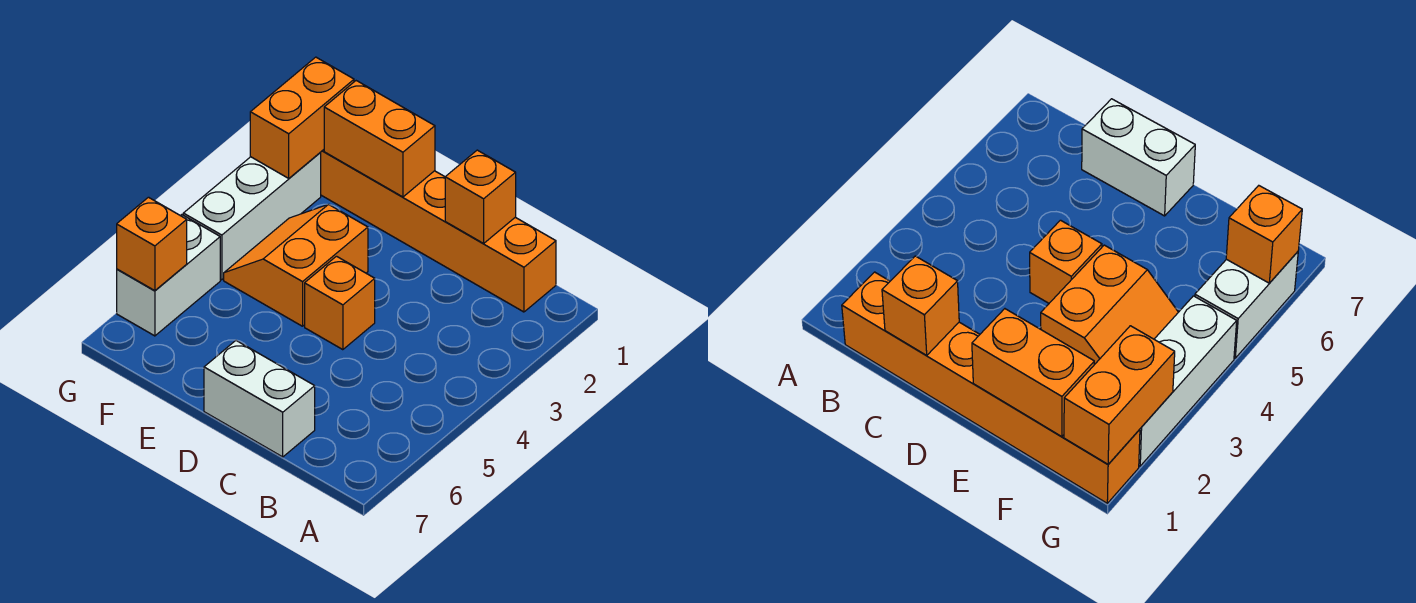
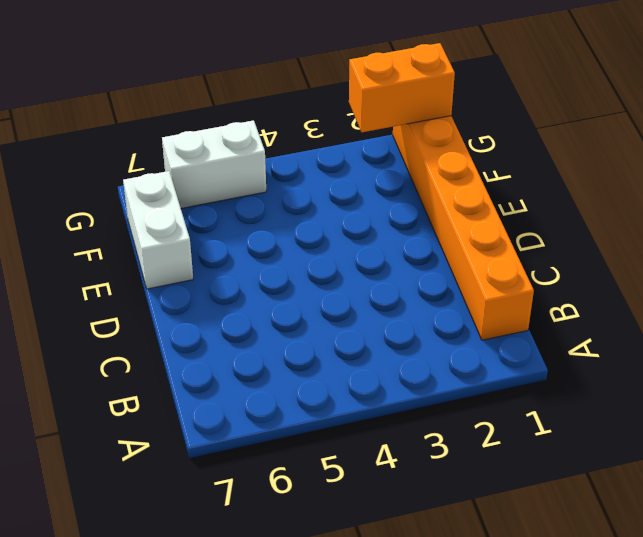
white 1x2 brick [123,171,193,289] -> white 1x2 brick moved to [204,340,315,457]
none -> orange 1x1 brick [305,256,375,350]
none -> orange 2x2 slope [224,204,368,326]

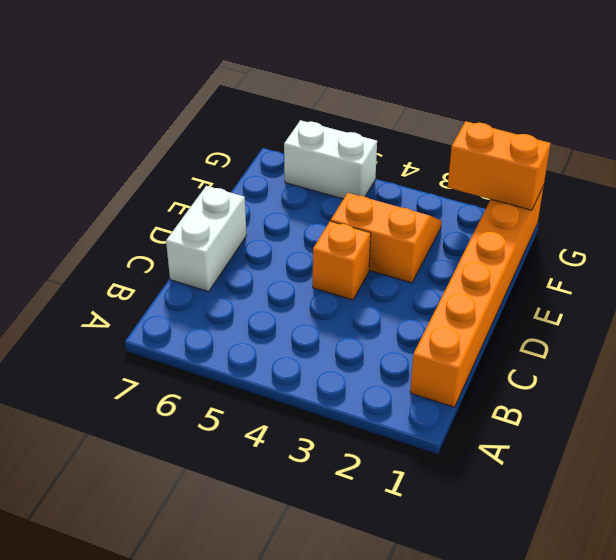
none -> white 1x3 brick [183,152,321,280]
none -> orange 1x1 brick [445,150,516,243]

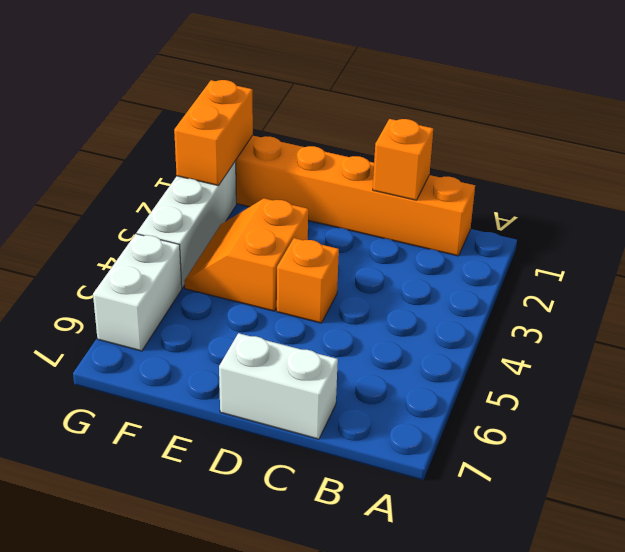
none -> orange 1x2 brick [324,81,435,197]
none -> orange 1x1 brick [117,197,187,291]

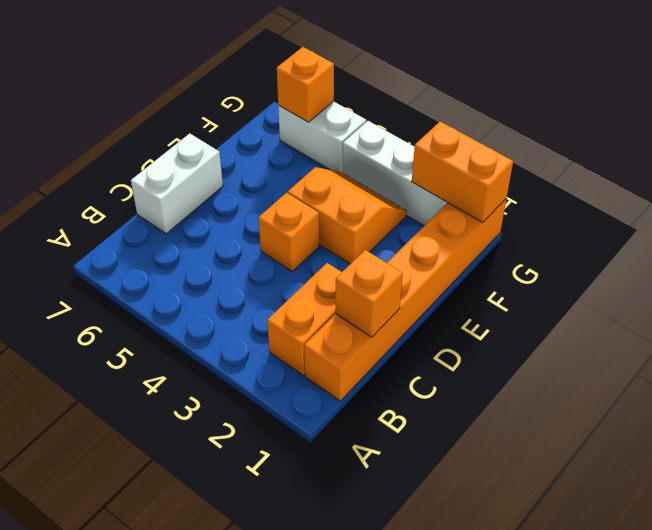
orange 1x2 brick [267,263,342,376] -> orange 1x2 brick moved to [324,81,435,197]

